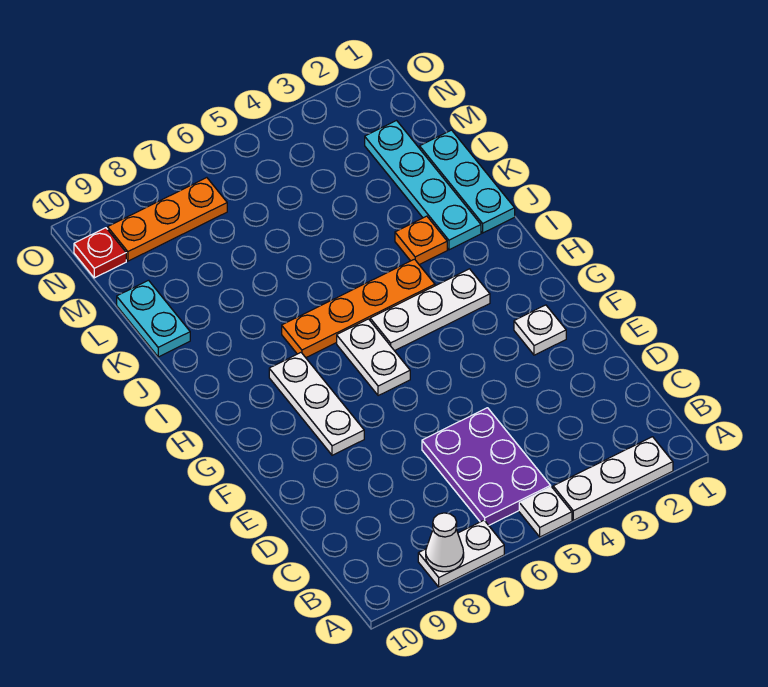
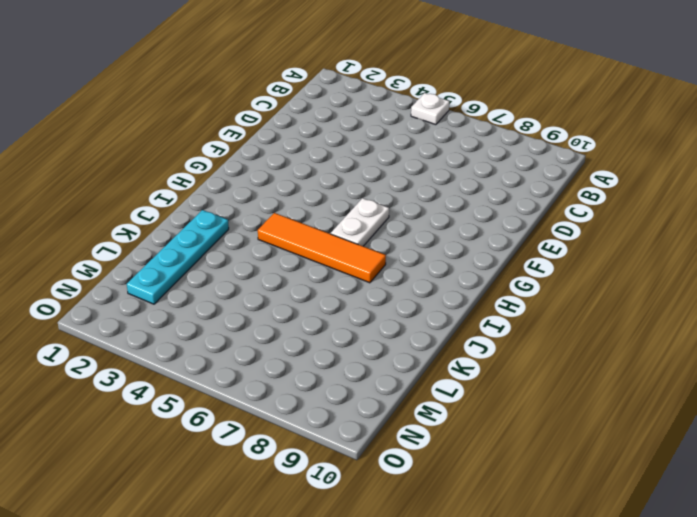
orange 1x4 tile [258,213,386,283] -> orange 1x4 plate [282,259,435,358]
none -> white 1x3 plate [553,437,673,520]
none -> white 1x2 plate [418,520,504,587]
none -> purple 2x3 plate [422,408,551,525]

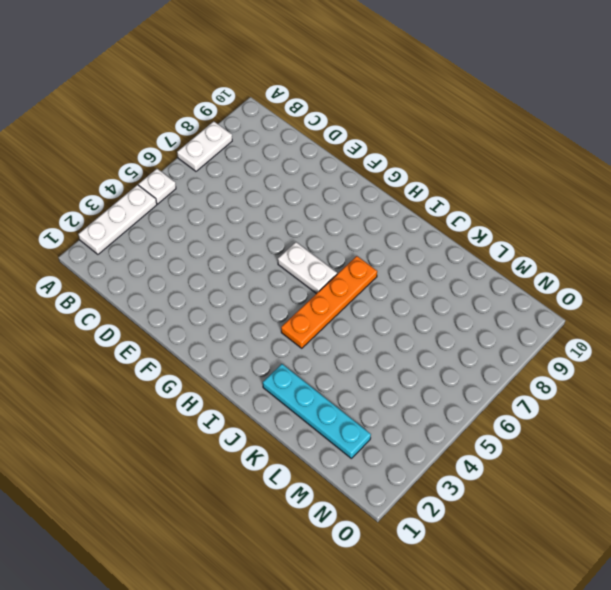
none -> purple 2x3 plate [422,408,551,525]
none -> white 1x1 plate [514,305,566,355]
none -> white 1x3 plate [269,353,364,455]

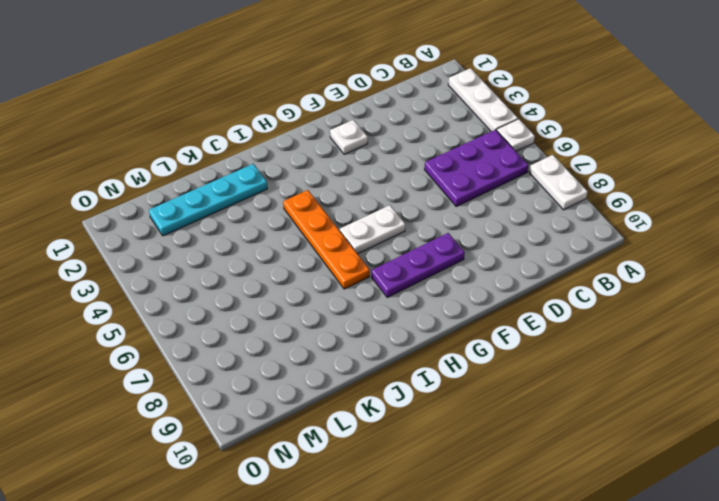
purple 1x3 plate [372,233,465,297] -> white 1x3 plate [269,353,364,455]
none -> white 1x3 plate [370,269,490,351]
none -> cyan 1x3 plate [420,130,515,233]
none -> orange 1x1 plate [395,216,447,265]

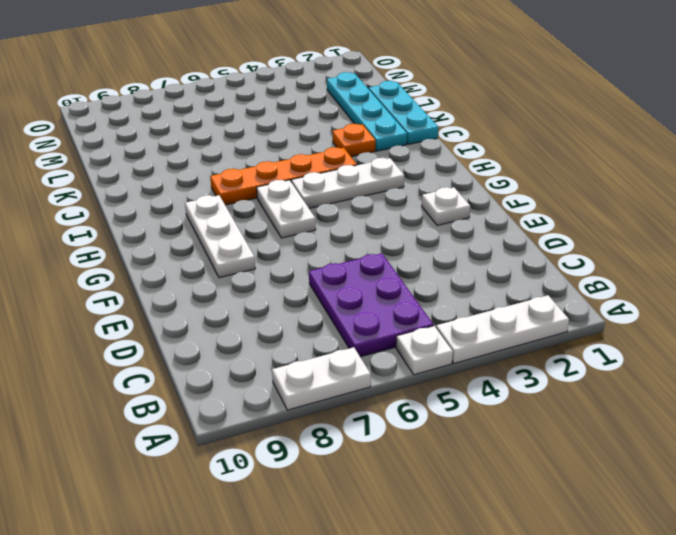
none -> cyan 1x2 plate [117,280,190,357]
none -> orange 1x3 plate [108,178,227,261]
none -> red 1x1 plate [74,228,126,278]

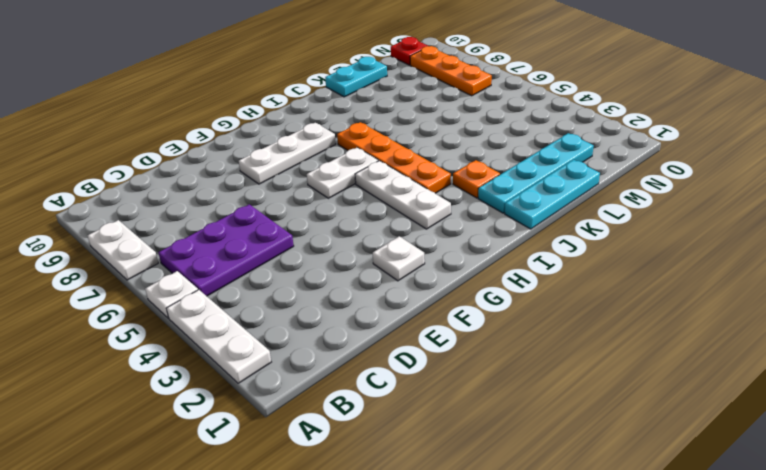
none -> white 1x1 cone [426,513,464,572]

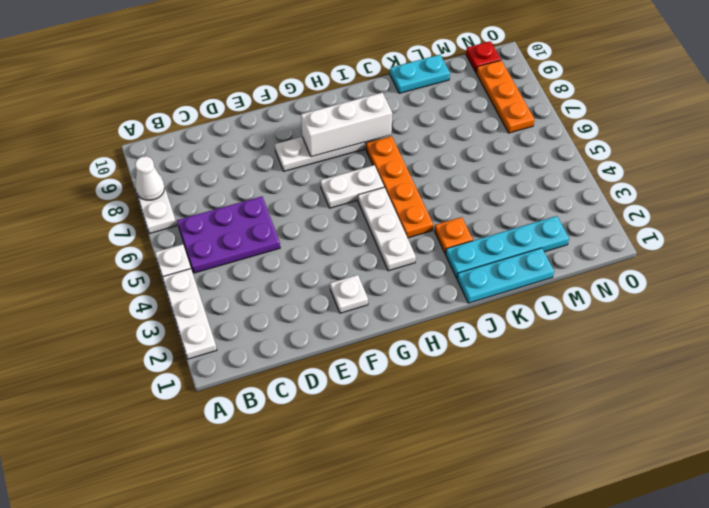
white 1x3 brick [301,93,392,157] -> none

